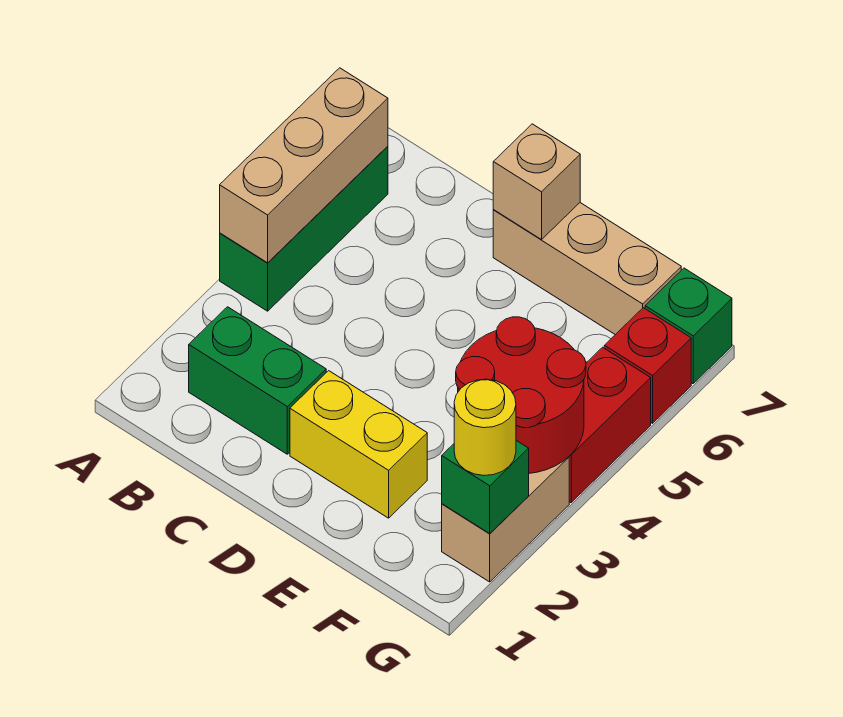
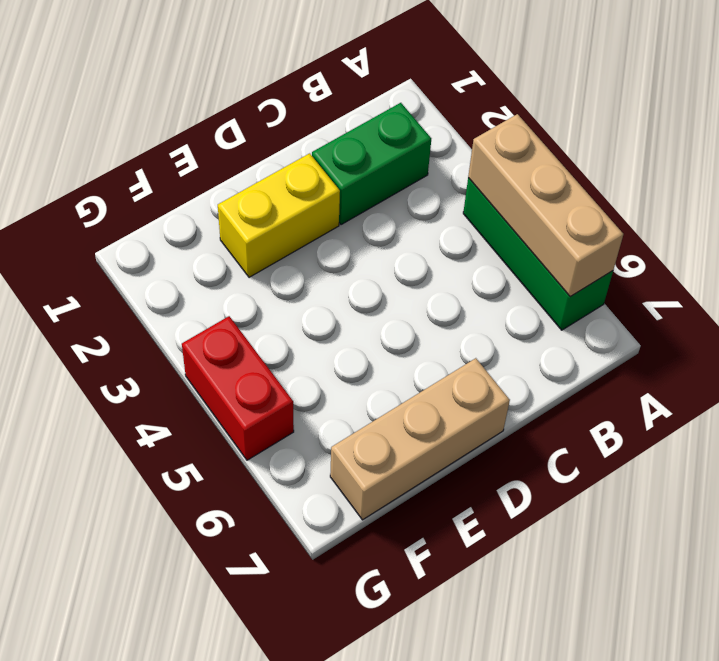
none -> tan 1x2 brick [442,457,569,582]
none -> red 1x1 brick [604,308,691,423]
none -> green 1x1 brick [645,268,732,383]

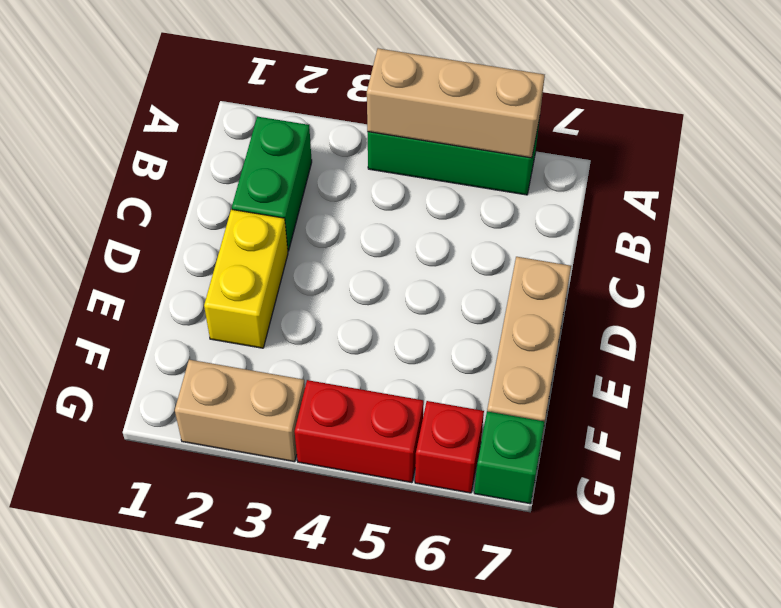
none -> tan 1x1 brick [493,124,580,240]
none -> red 2x2 round brick [456,317,586,473]
none -> green 1x1 brick [442,441,529,533]

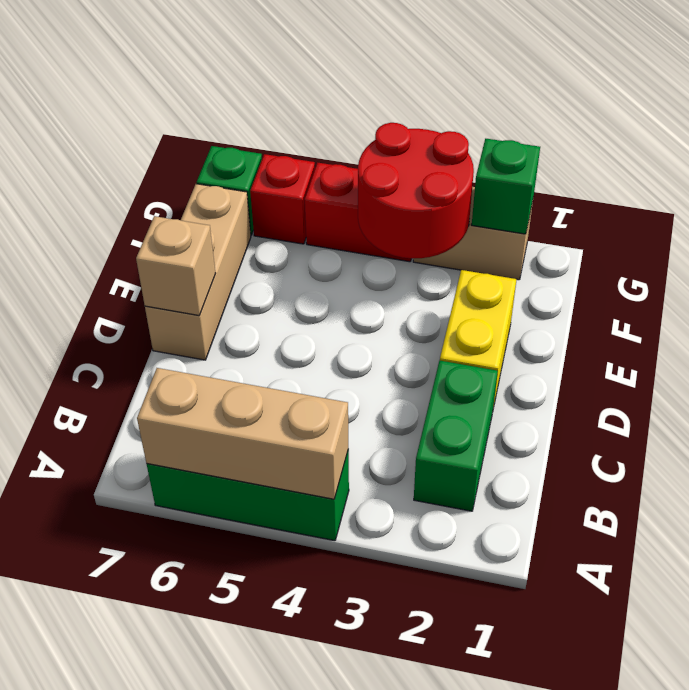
none -> yellow 1x1 round brick [454,379,516,476]

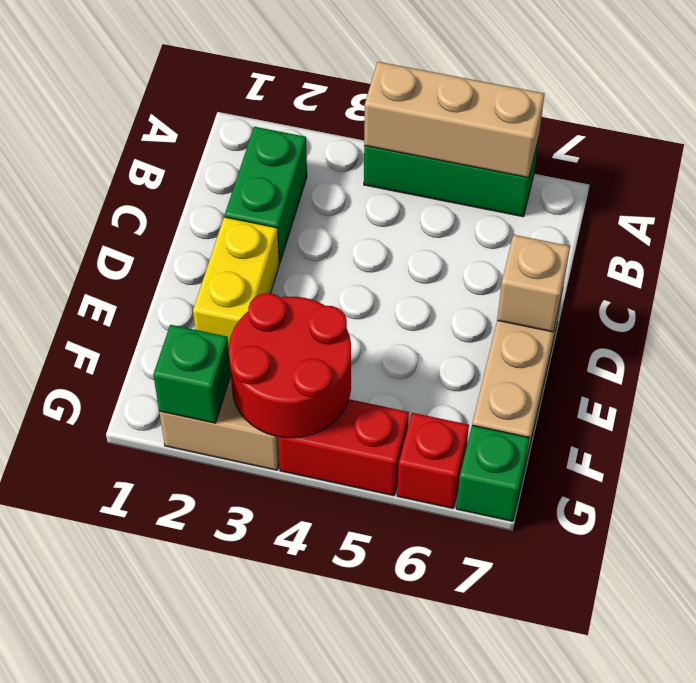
none -> yellow 1x1 round brick [454,379,516,476]

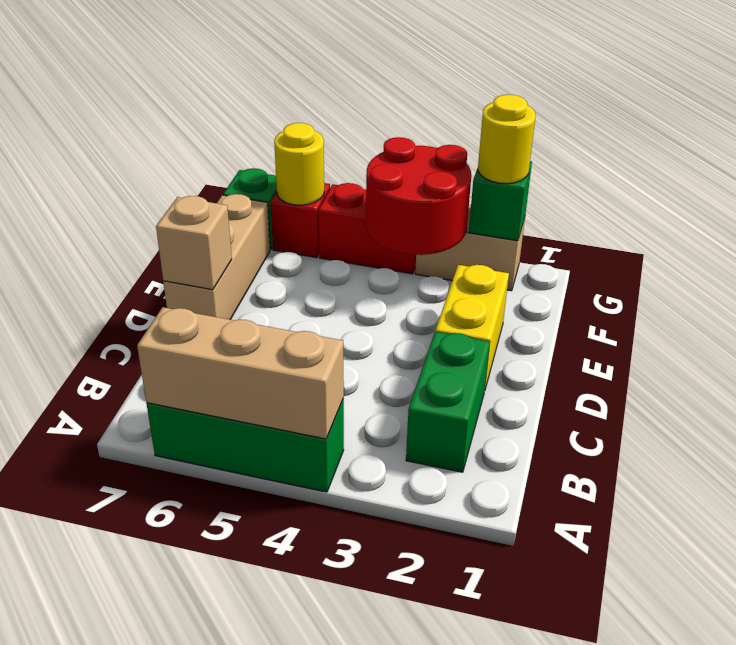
yellow 1x1 round brick [274,123,324,205] -> none

